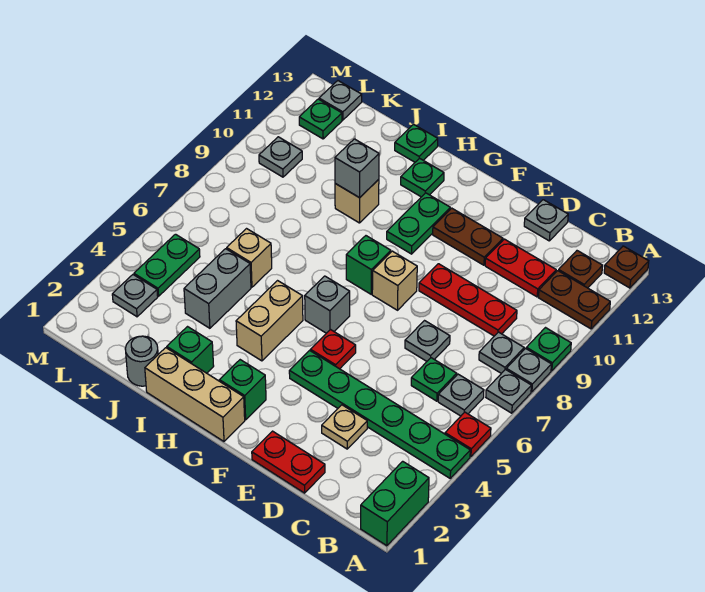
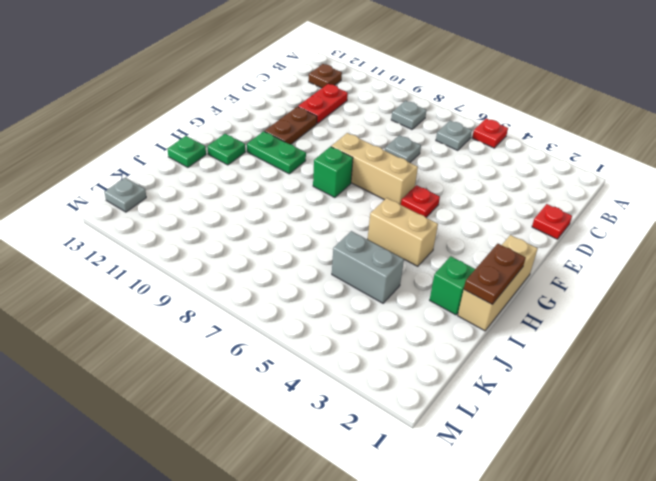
red 1x1 plate [532,204,572,239] -> red 1x2 plate [252,431,325,493]
tan 1x3 brick [331,133,418,205] -> tan 1x1 brick [372,251,417,310]
brown 1x2 plate [464,244,526,304] -> brown 1x2 plate moved to [539,271,610,329]
none -> green 1x2 brick [361,461,429,546]
none -> green 1x6 plate [289,351,470,478]
none -> grey 1x1 plate [486,370,531,413]
none -> grey 1x1 plate [506,348,551,392]

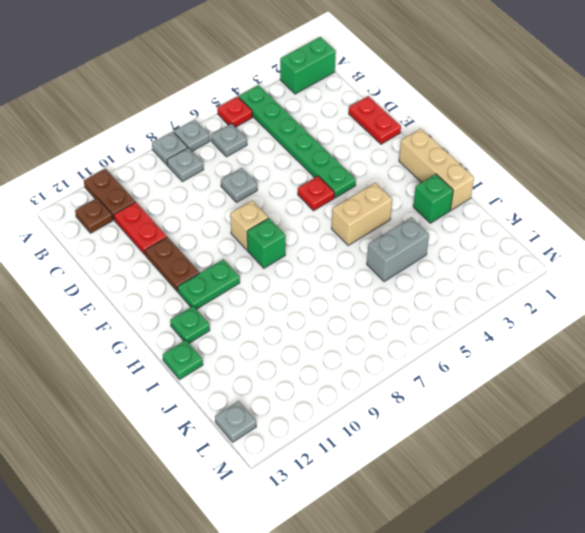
none -> green 1x1 plate [526,328,571,371]
none -> brown 1x1 plate [604,246,649,288]
none -> green 1x1 plate [411,358,457,401]
none -> red 1x3 plate [419,264,517,336]

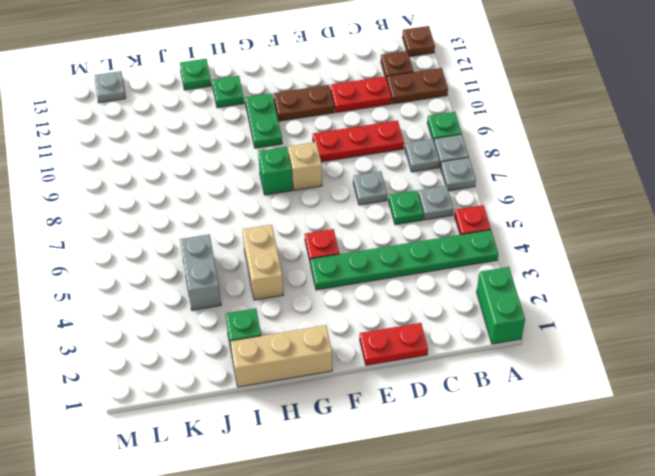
none -> tan 1x1 plate [322,405,367,449]
none -> grey 1x1 plate [524,200,568,241]
none -> green 1x1 brick [219,360,266,420]
none -> grey 1x1 brick [305,276,350,333]

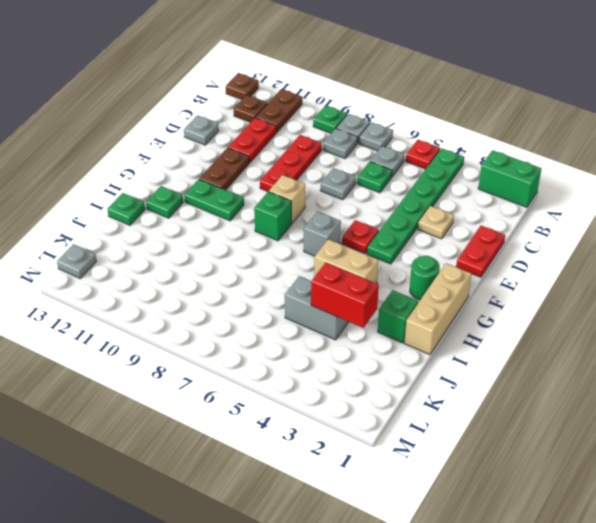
green 1x1 round brick [410,256,440,300] -> green 1x1 brick [219,360,266,420]
red 1x2 brick [311,263,379,328] -> none
none -> tan 1x1 brick [335,179,379,223]
none -> grey 1x1 round brick [125,336,158,386]
none -> tan 1x1 brick [227,229,272,287]
none -> grey 1x1 plate [112,275,158,317]

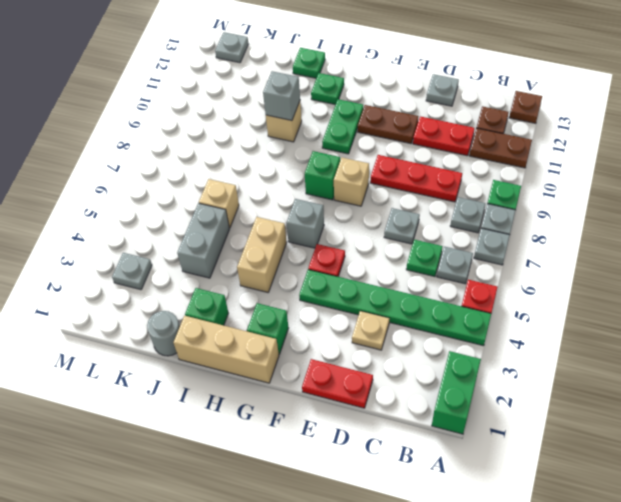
none -> green 1x2 plate [134,234,200,296]
none -> grey 1x1 plate [259,137,302,177]
none -> green 1x1 plate [299,99,342,139]

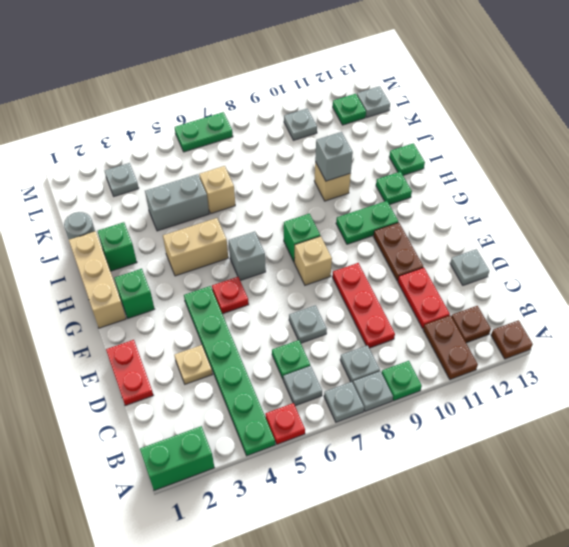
green 1x2 plate [175,112,233,152] -> green 1x2 plate moved to [134,234,200,296]

